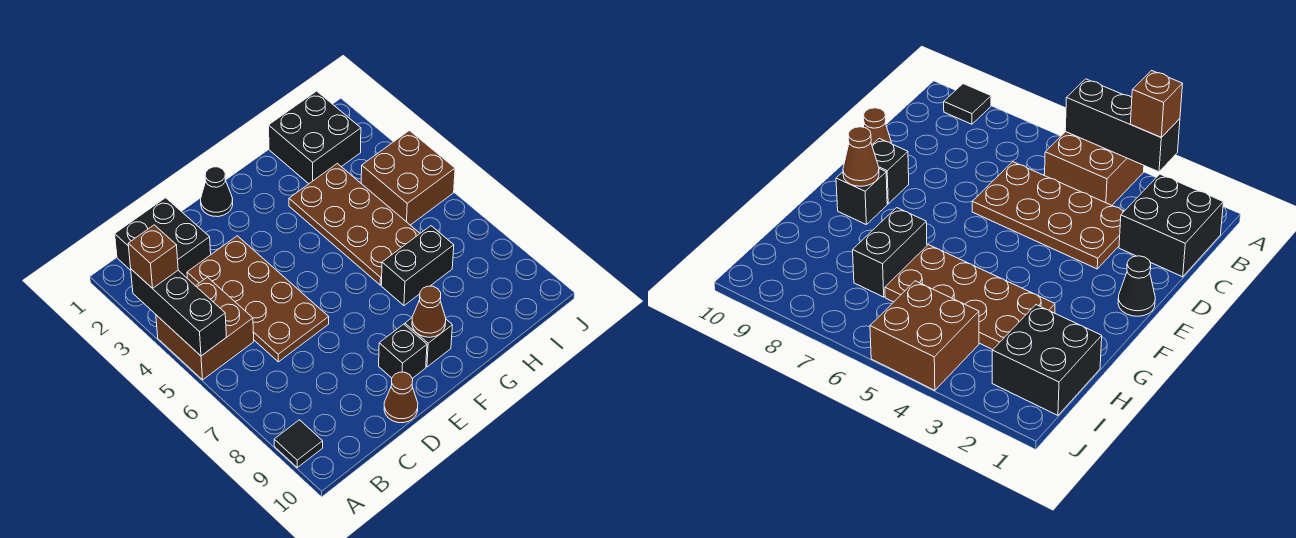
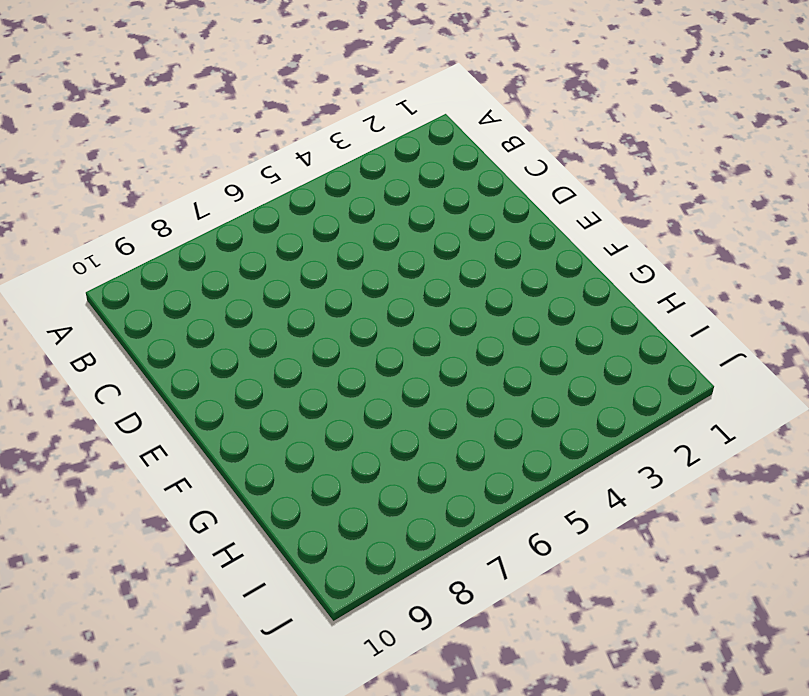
none -> brown 2x2 brick [156,277,254,380]
none -> black 1x1 tile [274,420,323,467]
none -> black 2x2 brick [115,198,211,278]

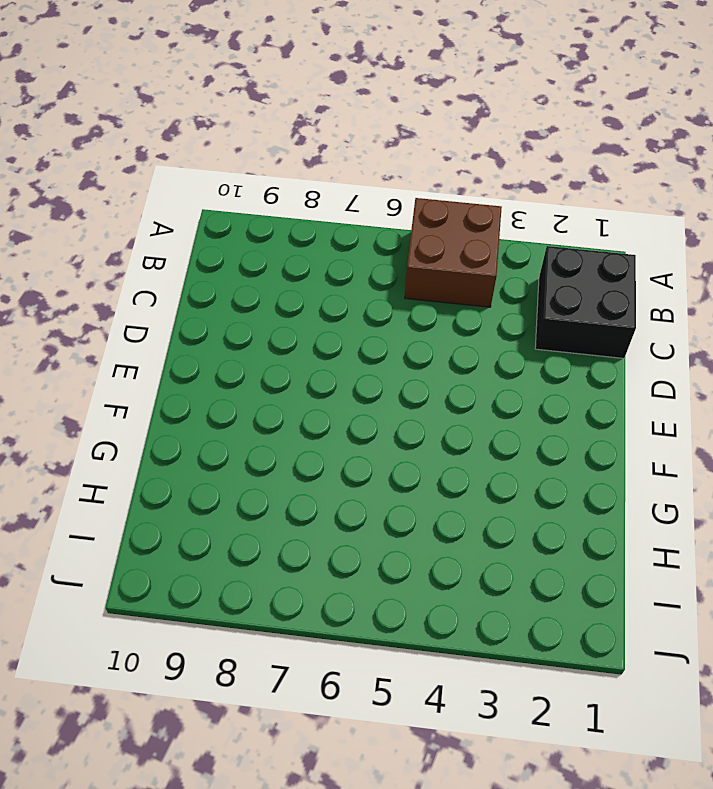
none -> black 1x1 tile [274,420,323,467]
none -> brown 2x4 plate [187,236,329,362]
none -> brown 1x1 cone [384,372,418,423]

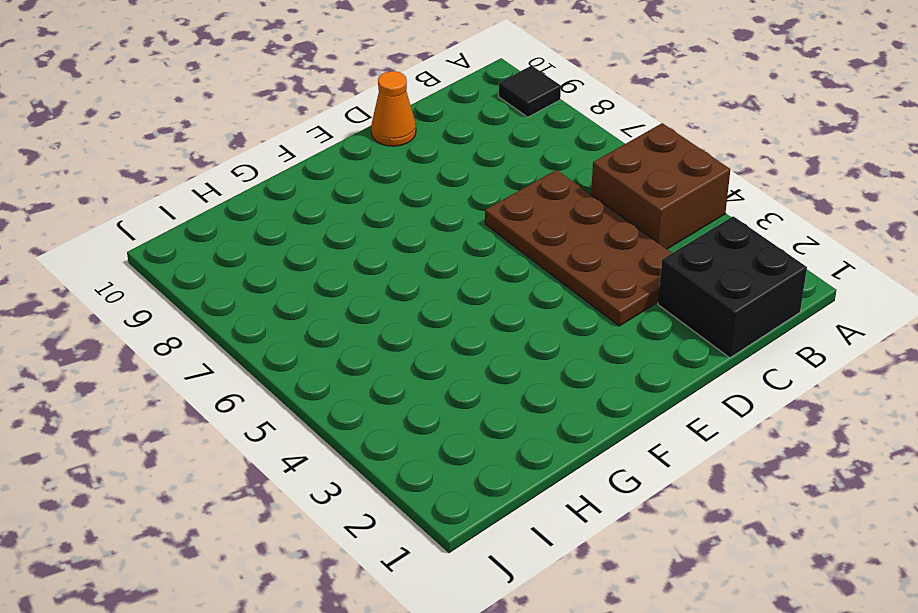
orange 1x1 cone [371,71,416,146] -> brown 1x1 cone [384,372,418,423]
none -> black 1x1 cone [201,167,233,217]
none -> black 1x1 brick [379,324,427,378]
none -> black 1x1 brick [405,318,452,367]

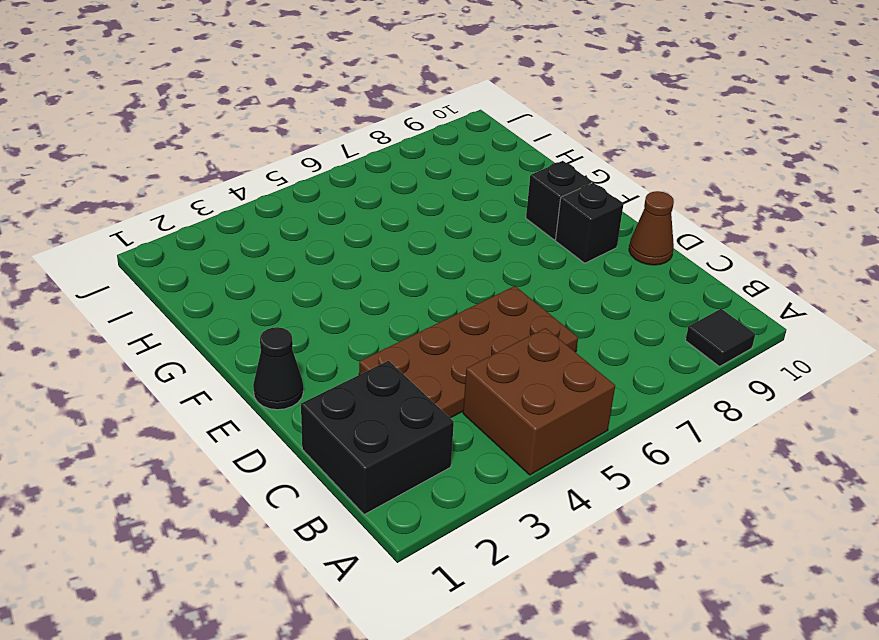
none -> brown 2x4 plate [289,163,420,285]
none -> black 1x2 brick [381,226,454,306]
none -> black 2x2 brick [269,91,361,184]

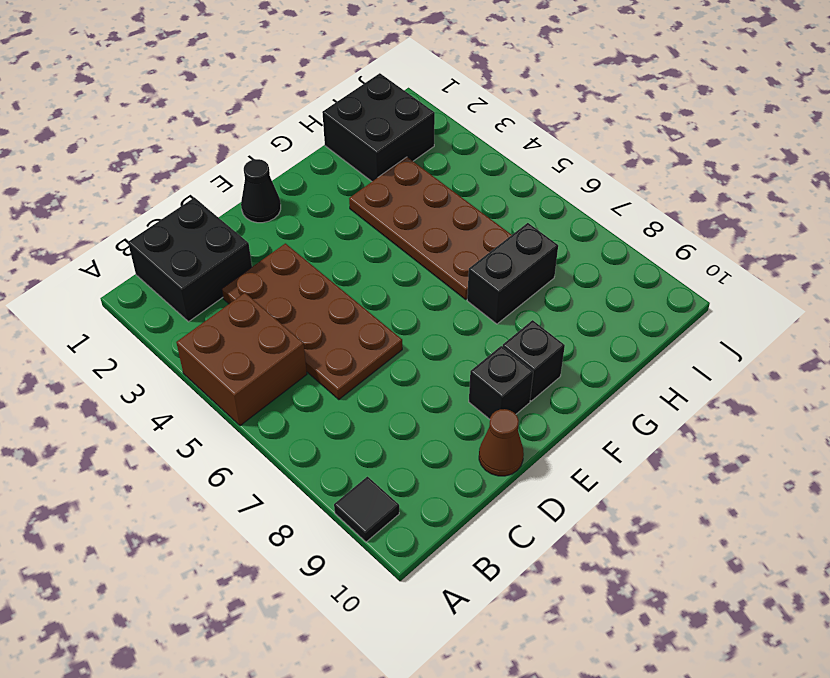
none -> brown 2x2 brick [361,131,455,225]
none -> black 1x3 brick [131,269,226,356]
none -> brown 1x1 cone [412,286,446,337]

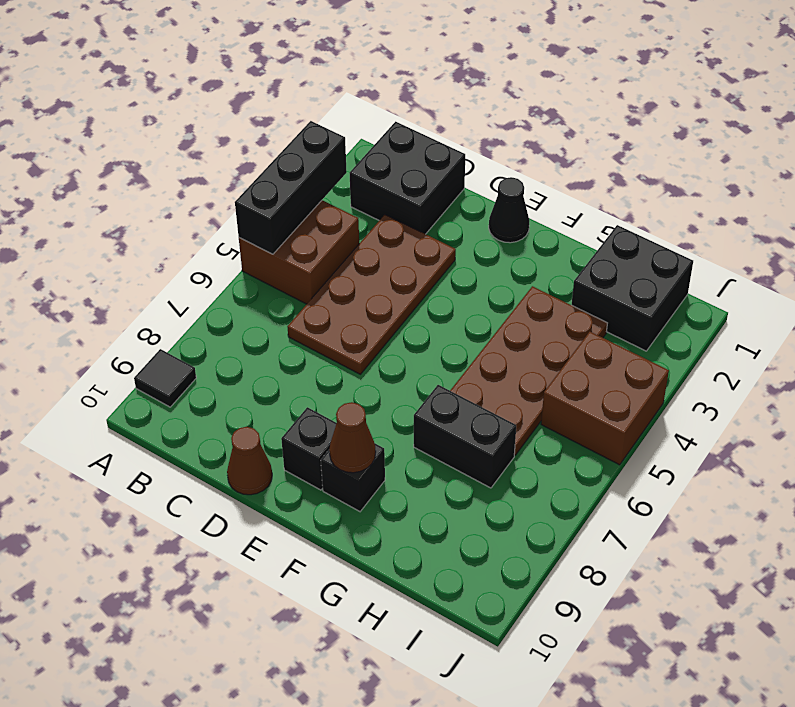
none -> brown 1x1 brick [128,225,178,289]

